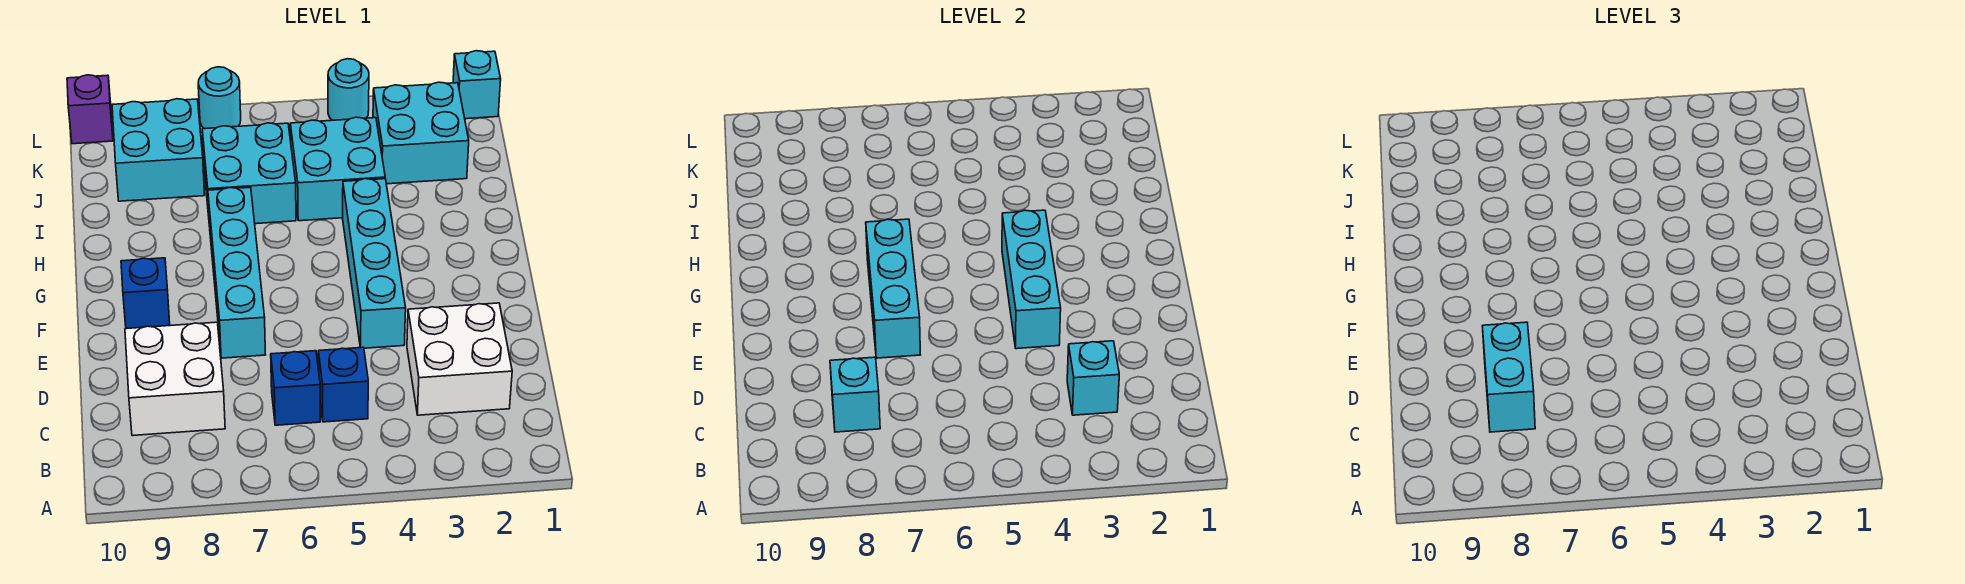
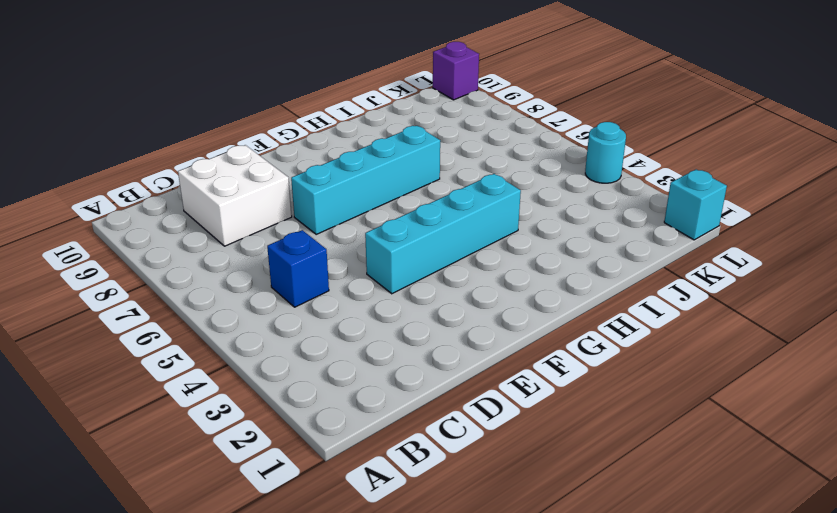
none -> white 2x2 brick [407,303,512,415]
none -> blue 1x1 brick [271,351,320,425]
none -> blue 1x1 brick [121,258,170,329]

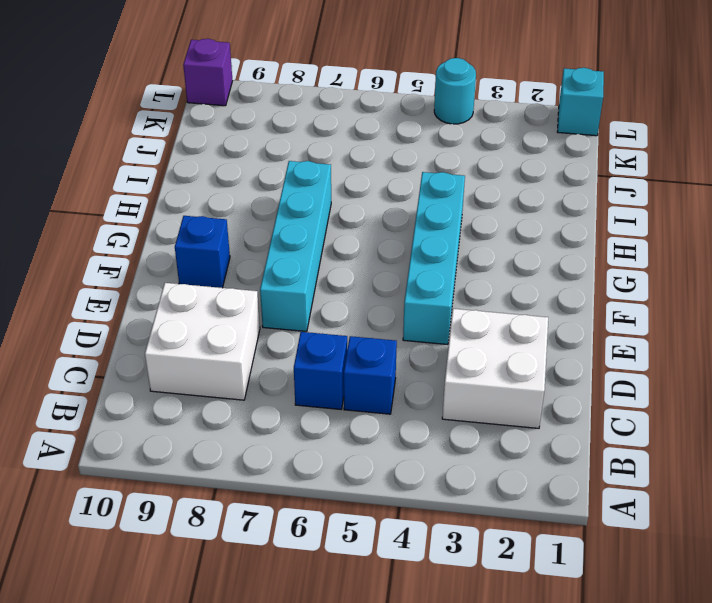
none -> cyan 2x2 brick [290,117,385,221]
none -> cyan 2x2 brick [202,123,296,224]
none -> cyan 2x2 brick [373,82,469,184]

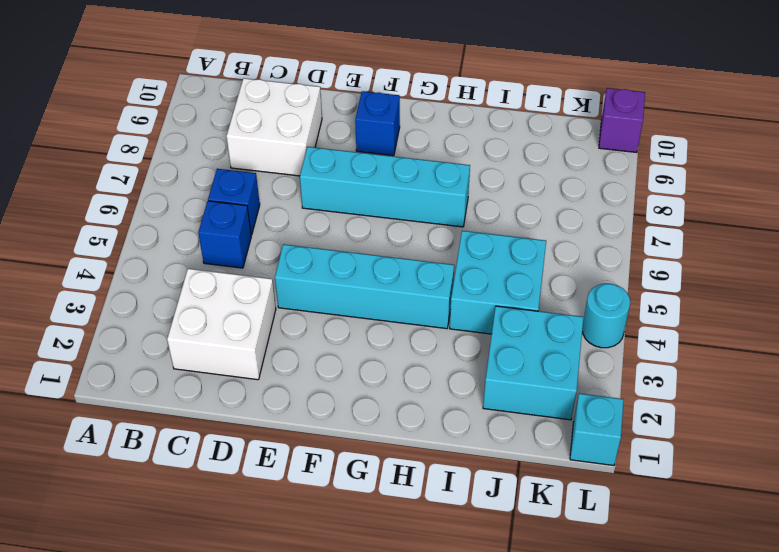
none -> cyan 2x2 brick [202,123,296,224]
none -> cyan 2x2 brick [112,99,205,201]
none -> cyan 1x1 round brick [198,67,241,129]

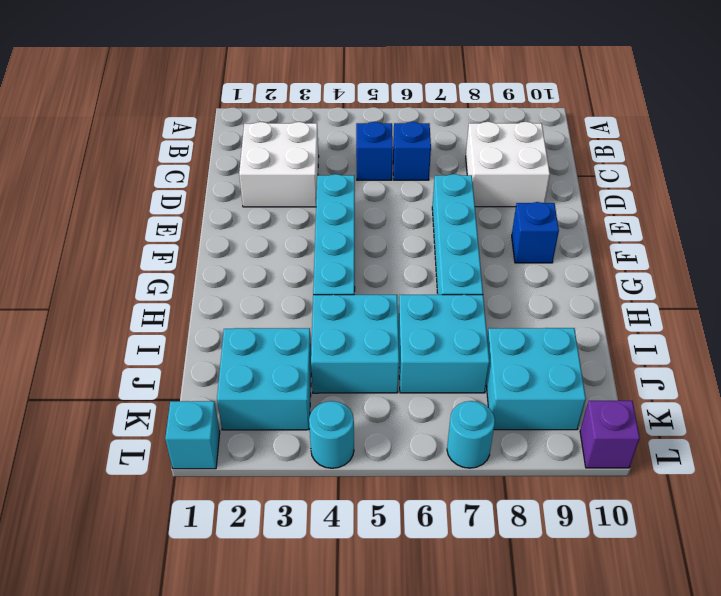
none -> cyan 1x1 brick [1067,341,1119,415]
none -> cyan 1x1 brick [830,357,880,432]
none -> cyan 1x3 brick [1002,210,1061,349]

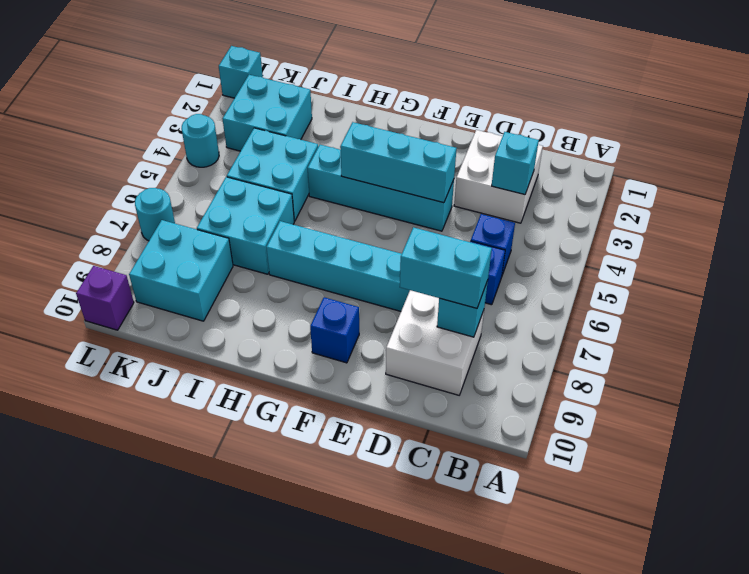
none -> cyan 1x3 brick [866,219,920,358]

